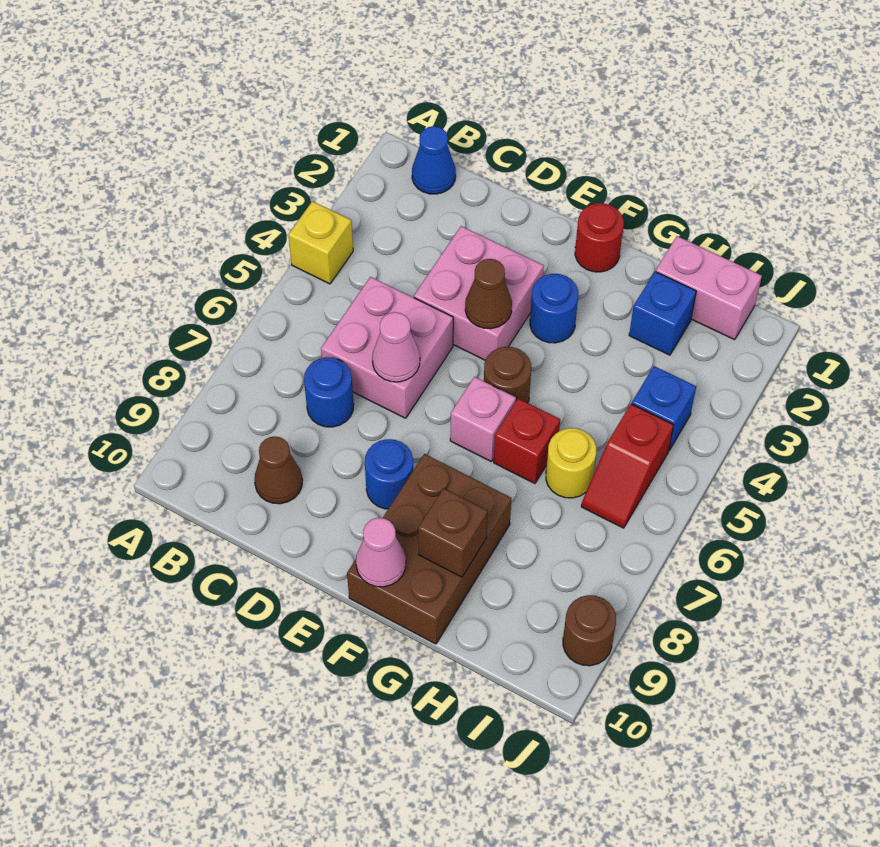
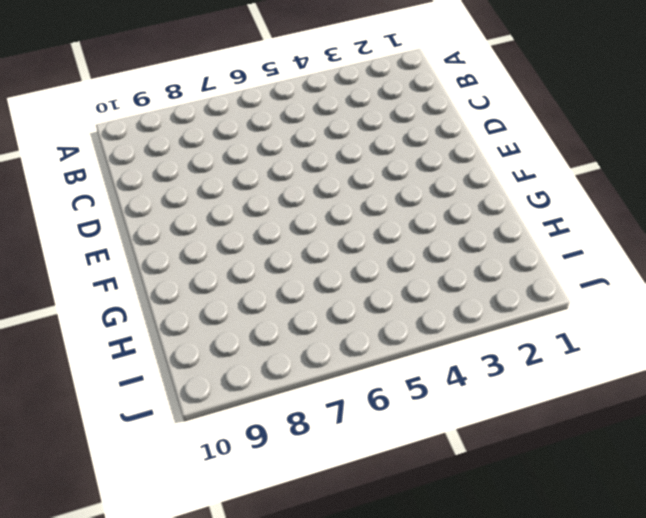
none -> yellow 1x1 brick [288,201,353,284]
none -> blue 1x1 cone [412,126,456,194]
none -> pink 2x2 brick [321,277,453,418]

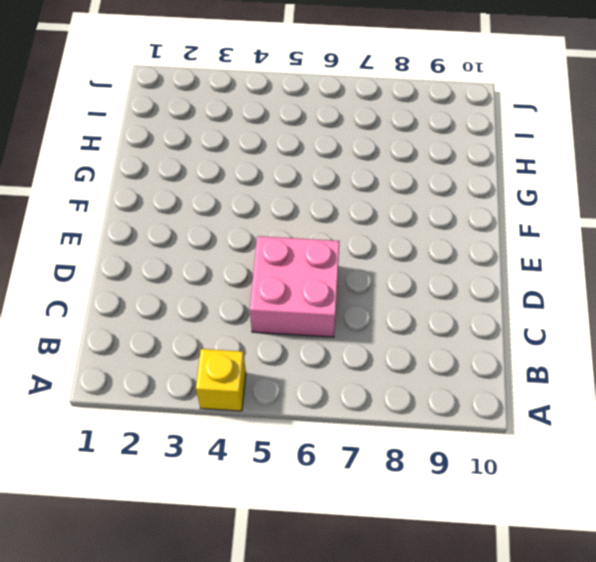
none -> blue 1x1 cone [412,126,456,194]
none -> blue 1x1 round brick [304,357,354,427]
none -> brown 1x1 cone [254,436,303,504]

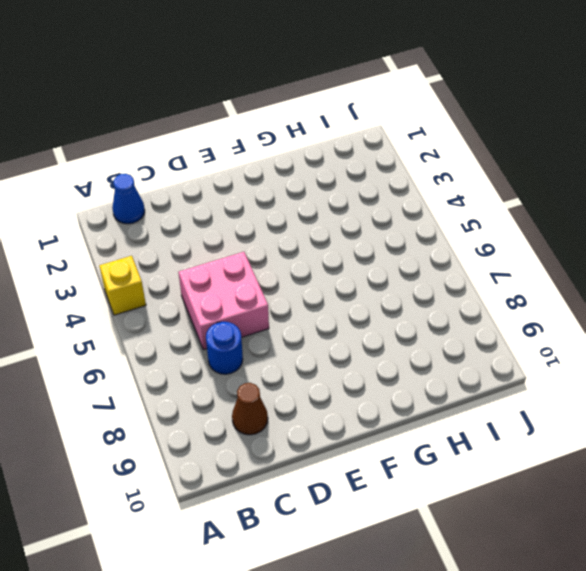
none -> pink 2x2 brick [414,226,544,360]
none -> blue 1x1 round brick [365,439,413,509]
none -> red 1x1 round brick [575,203,624,272]

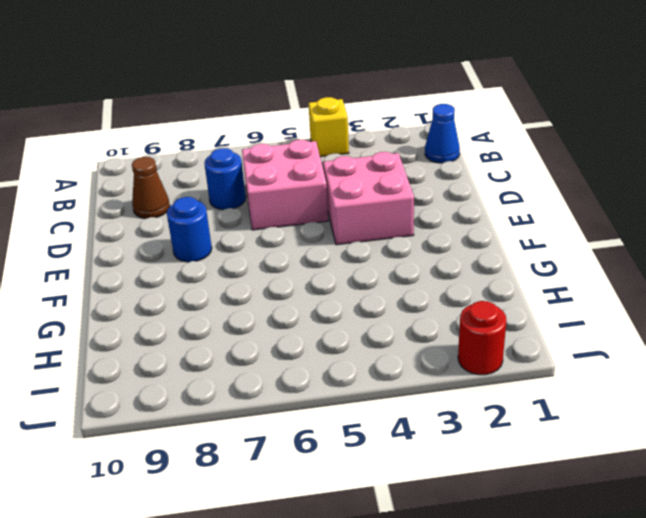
red 1x1 round brick [458,301,506,375] -> red 1x1 round brick moved to [575,203,624,272]
none -> blue 1x1 round brick [530,274,578,343]
none -> brown 1x1 round brick [484,347,531,403]
none -> pink 1x1 brick [450,377,516,462]

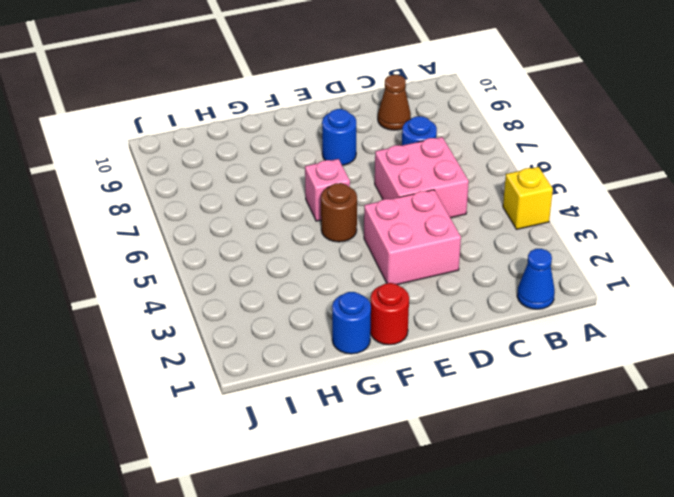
blue 1x1 round brick [332,292,371,354] -> blue 1x1 round brick moved to [530,274,578,343]
none -> brown 2x3 brick [347,454,511,644]
none -> red 1x1 brick [494,398,560,483]
none -> pink 1x2 brick [656,236,762,340]

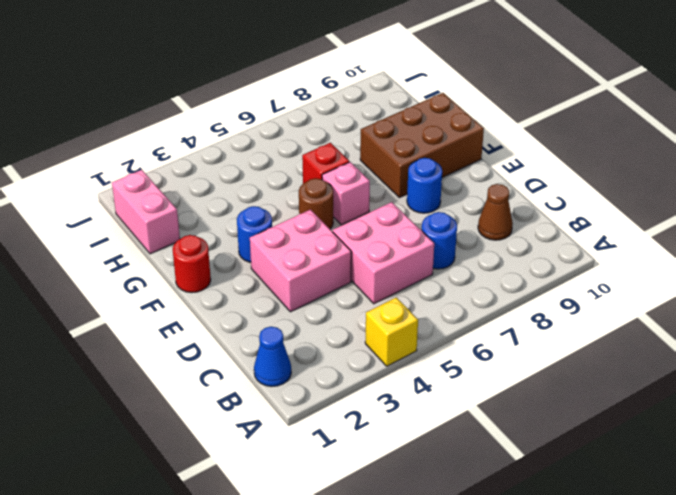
none -> blue 1x1 brick [629,272,696,355]
none -> yellow 1x1 round brick [546,428,596,498]
none -> blue 1x1 brick [632,366,696,450]

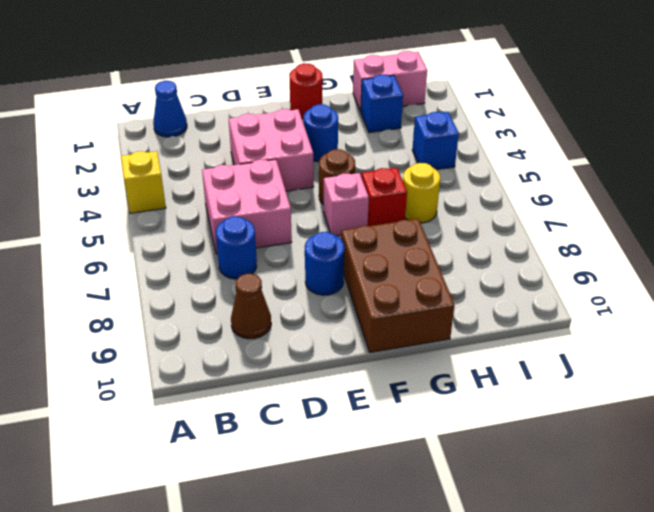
none -> red 1x2 slope [581,404,673,528]
none -> brown 1x1 round brick [563,595,616,666]
none -> pink 1x1 cone [372,312,420,382]

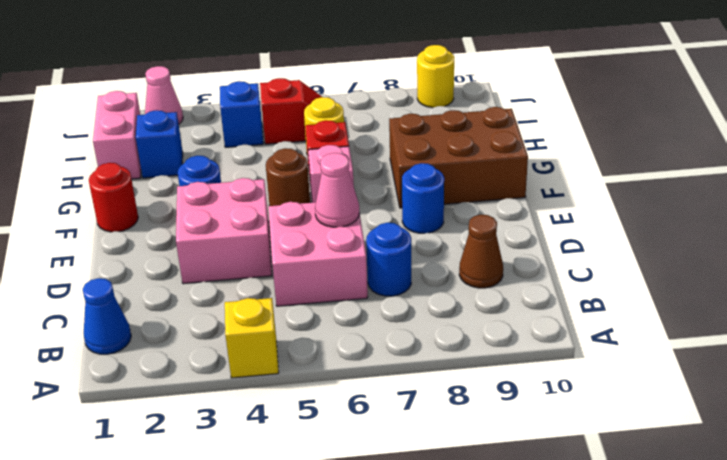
pink 1x1 cone [145,66,183,124] -> pink 1x1 cone moved to [356,518,406,587]
yellow 1x1 round brick [417,45,454,108] -> brown 1x1 round brick [563,595,616,666]
none -> brown 1x1 cone [465,259,512,329]
none -> brown 1x1 brick [418,488,488,577]

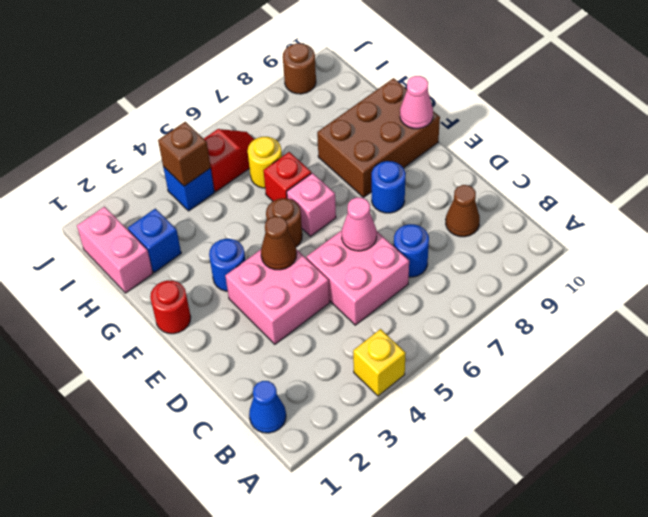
brown 1x1 brick [158,122,211,186] -> brown 1x1 brick moved to [418,488,488,577]

